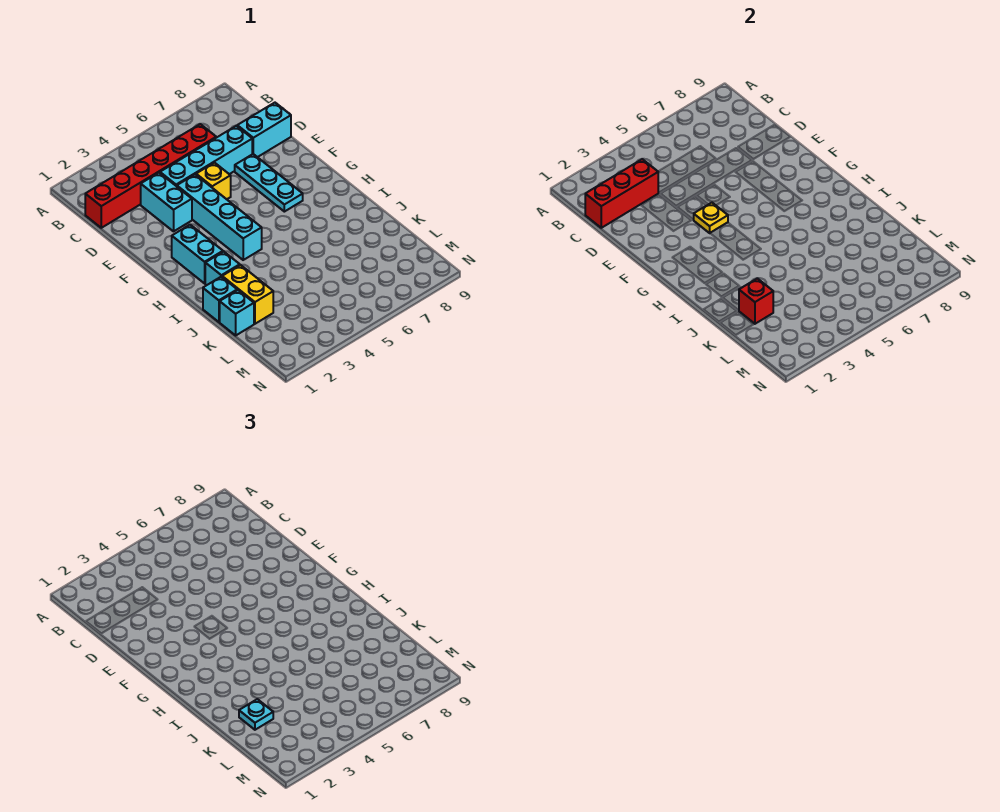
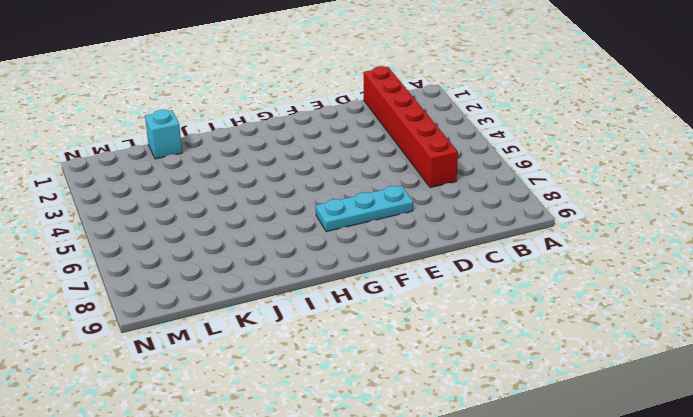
none -> cyan 1x2 brick [141,173,192,231]
none -> cyan 1x4 brick [160,126,252,186]
none -> cyan 1x2 brick [237,103,291,157]

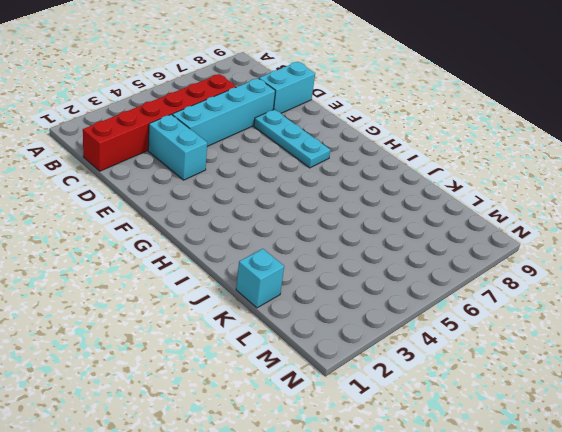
none -> cyan 1x4 brick [177,174,262,260]
none -> yellow 1x1 brick [196,163,231,199]
none -> cyan 1x2 brick [172,225,223,283]

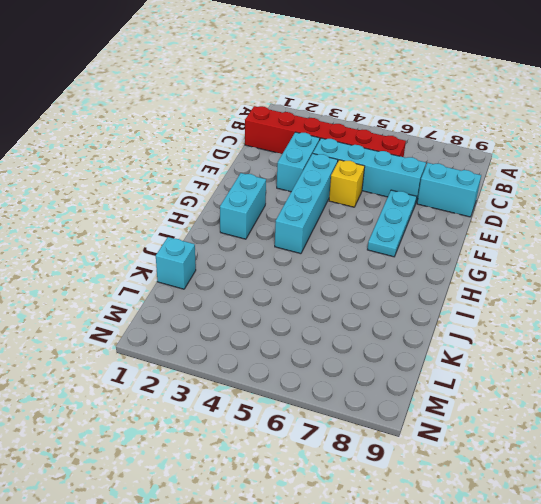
none -> cyan 1x1 brick [205,251,240,285]
none -> cyan 1x1 brick [203,277,237,322]
none -> yellow 1x2 brick [222,265,273,324]

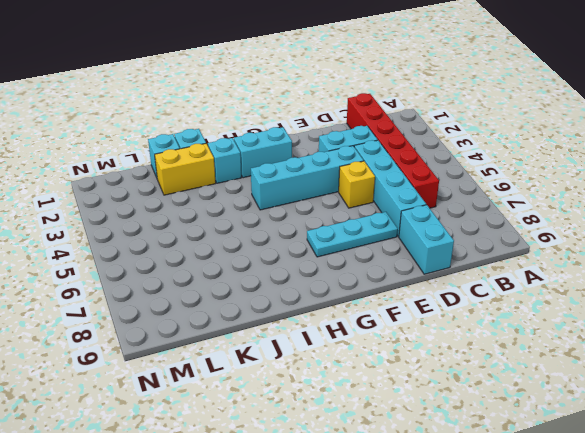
none -> red 1x3 brick [585,159,658,228]
none -> yellow 1x1 plate [694,203,728,233]
none -> red 1x1 brick [739,278,773,324]

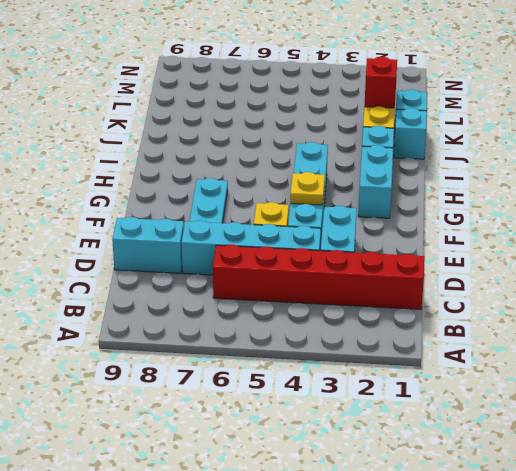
none -> red 1x3 brick [585,159,658,228]
none -> cyan 1x1 plate [239,699,273,730]

